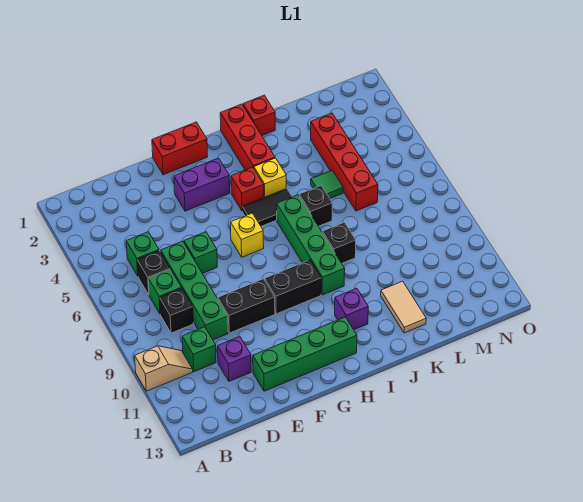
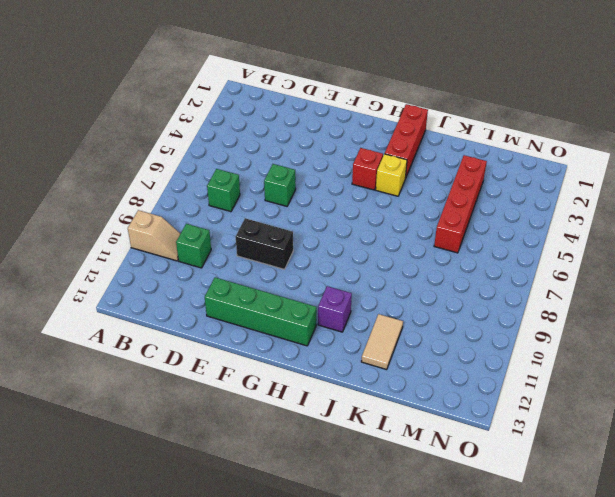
none -> green 1x1 brick [126,232,159,276]
none -> black 1x1 brick [137,251,170,294]
none -> black 1x1 brick [160,288,193,333]

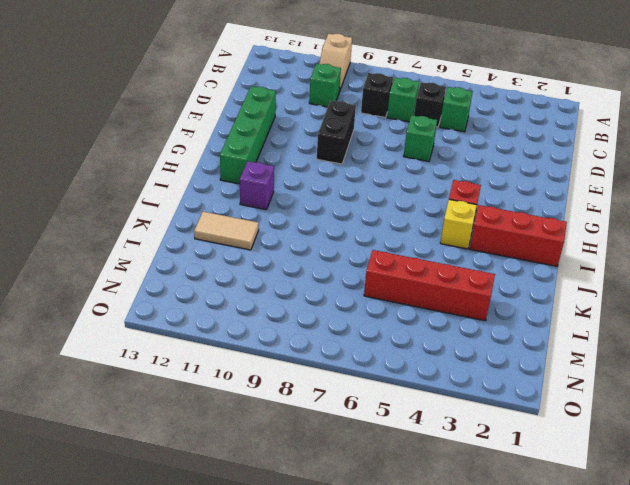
none -> green 1x4 brick [161,241,228,340]
none -> purple 1x1 brick [217,336,251,381]
none -> red 1x2 brick [152,122,208,175]

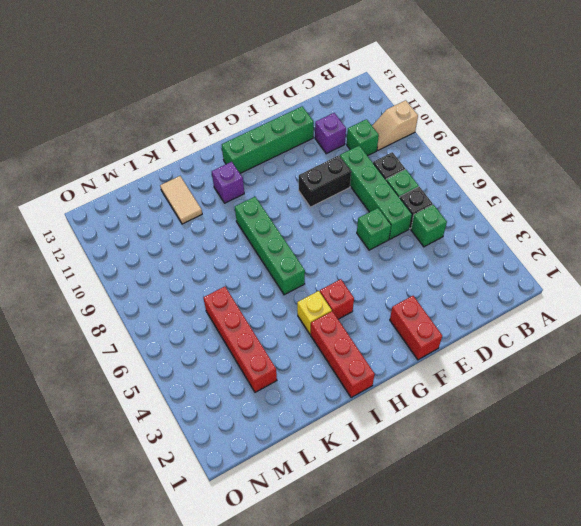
red 1x2 brick [390,296,442,360] -> red 1x2 brick turned to [152,122,208,175]
none -> purple 1x2 brick [174,158,230,211]
none -> yellow 1x1 brick [230,213,264,257]
none -> black 1x2 brick [265,260,321,314]

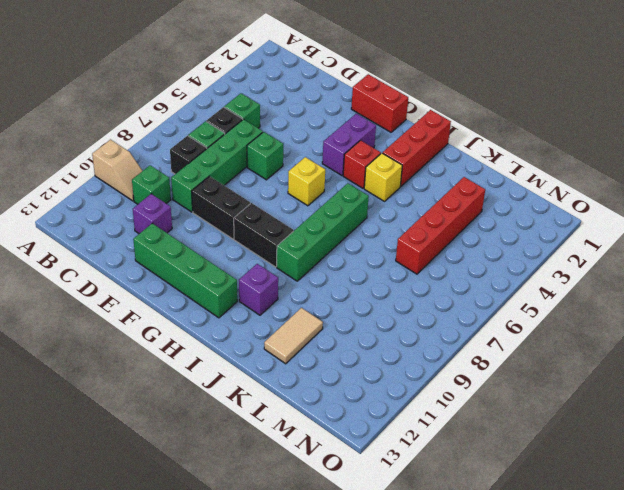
purple 1x2 brick [322,114,376,176] -> purple 1x2 brick turned to [174,158,230,211]
none -> black 1x2 tile [242,188,292,226]
none -> red 1x1 brick [243,95,275,135]
none -> black 1x1 brick [300,186,332,226]

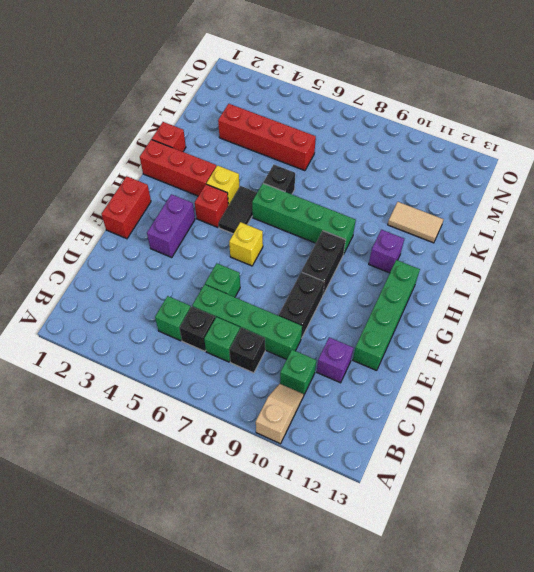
none -> black 1x1 brick [323,222,356,263]
none -> green 1x1 tile [311,171,343,199]

